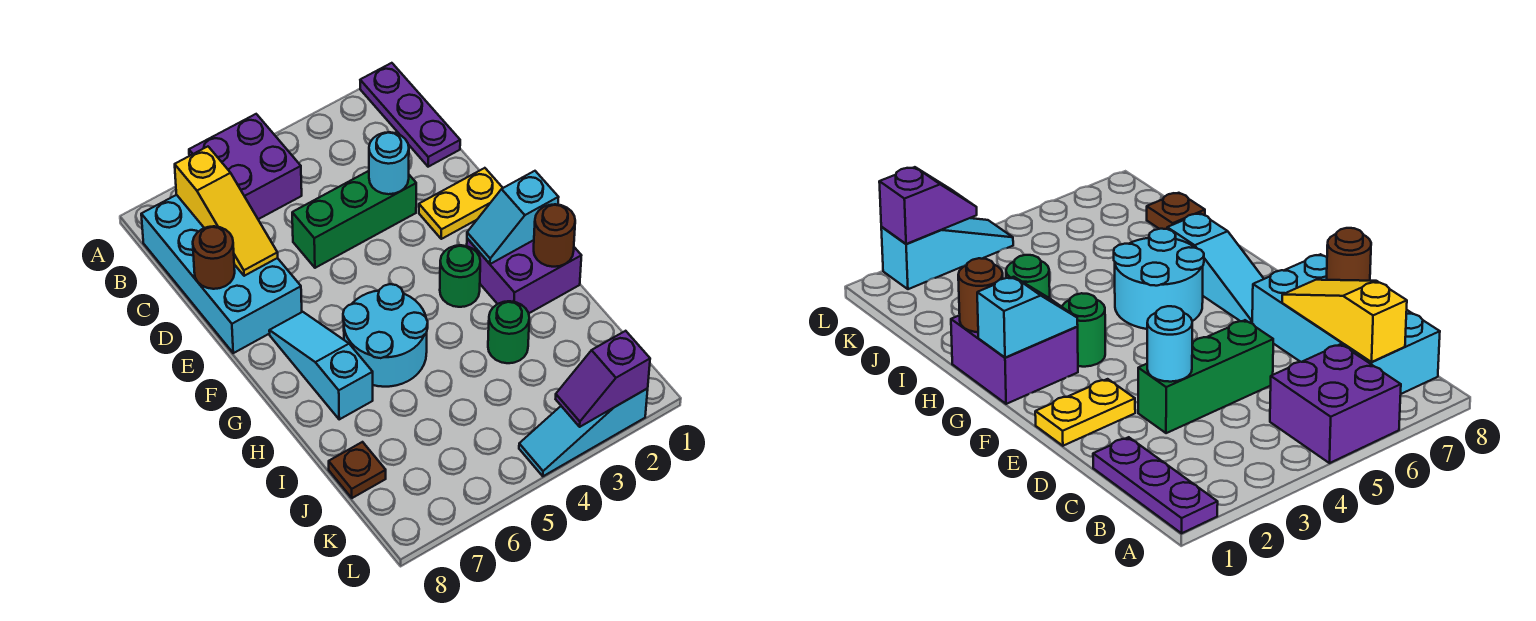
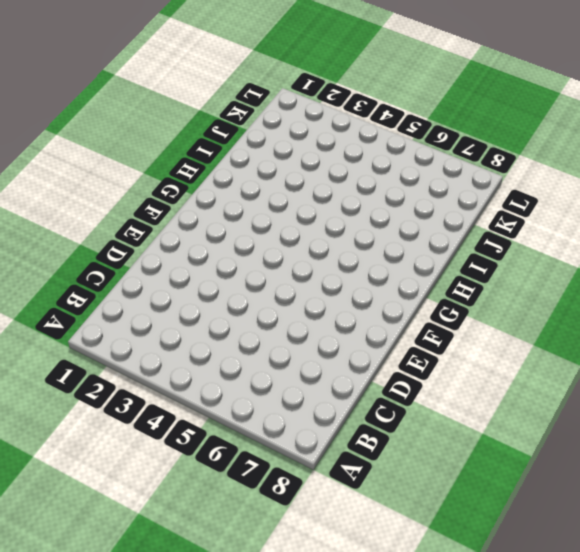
none -> purple 1x3 plate [360,63,460,167]
none -> purple 2x2 brick [189,114,302,219]
none -> cyan 2x4 brick [141,195,302,353]

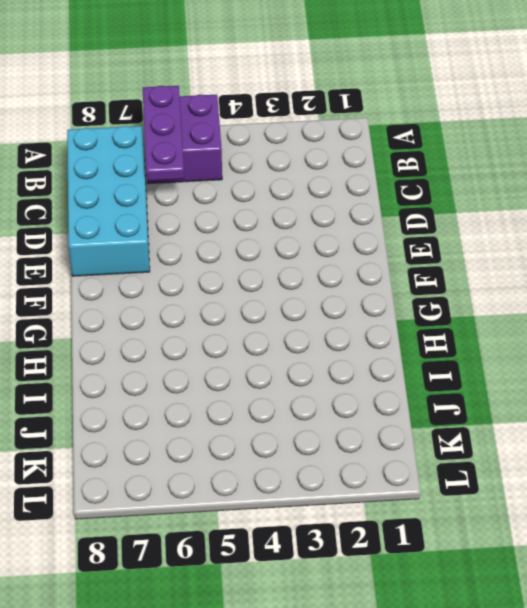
purple 1x3 plate [143,86,184,181] -> purple 1x3 plate moved to [360,63,460,167]
none -> green 1x3 brick [292,171,416,268]
none -> yellow 1x2 plate [419,168,503,239]
none -> cyan 1x3 slope [269,312,373,419]

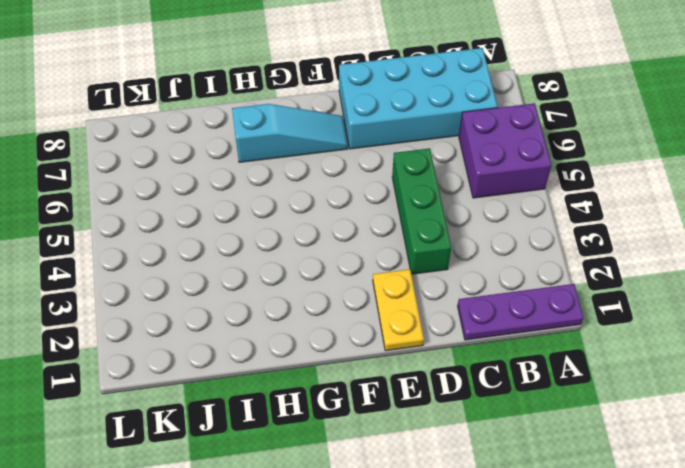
none -> purple 2x2 brick [467,238,581,313]
none -> green 1x1 round brick [440,245,480,307]
none -> cyan 2x2 round brick [343,284,428,387]

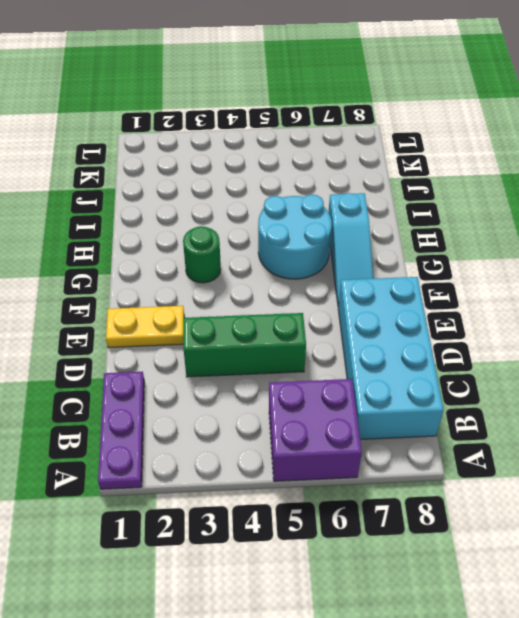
none -> purple 2x2 brick [467,238,581,313]
none -> green 1x1 round brick [488,301,529,363]
none -> brown 1x1 plate [329,442,386,498]

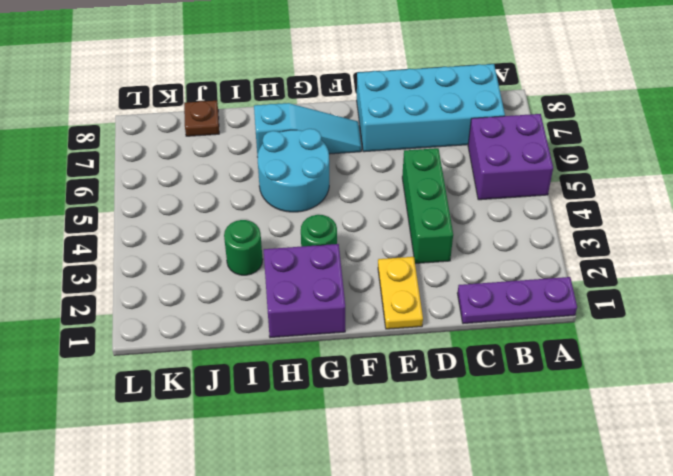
none -> cyan 1x3 slope [519,389,648,476]
none -> yellow 1x3 slope [175,147,278,276]
none -> cyan 1x1 round brick [369,132,409,194]

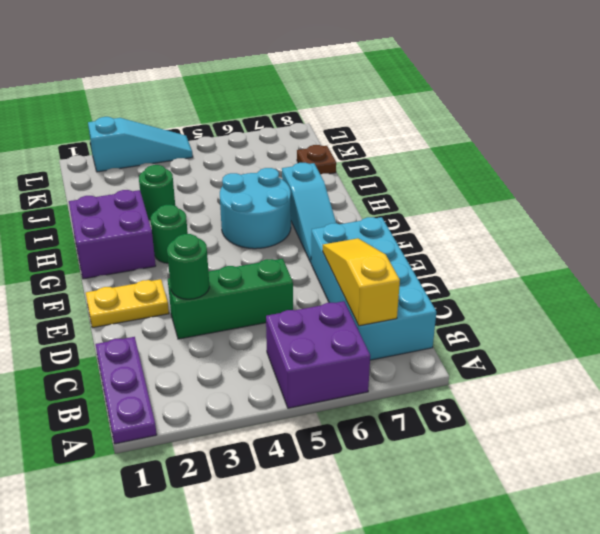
green 1x1 round brick [167,234,209,299] -> cyan 1x1 round brick [369,132,409,194]
none -> brown 1x1 round brick [193,226,235,289]
none -> cyan 1x2 slope [467,171,559,264]
none -> brown 1x1 round brick [534,204,575,267]

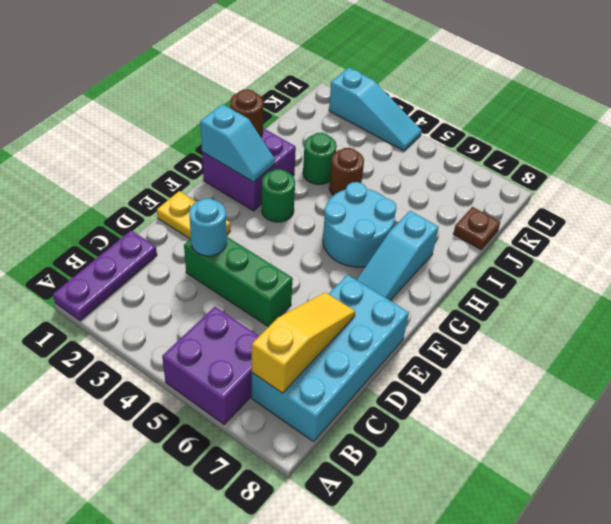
brown 1x1 round brick [329,148,364,196] -> brown 1x1 round brick moved to [193,226,235,289]
none -> purple 1x2 slope [556,331,650,427]

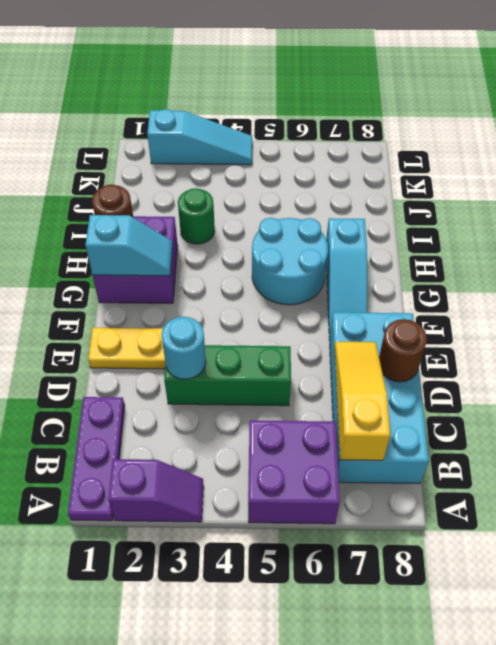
purple 1x2 slope [108,459,203,522] -> purple 1x2 slope moved to [556,331,650,427]
none -> green 1x1 round brick [440,245,480,307]
none -> brown 1x1 plate [329,442,386,498]

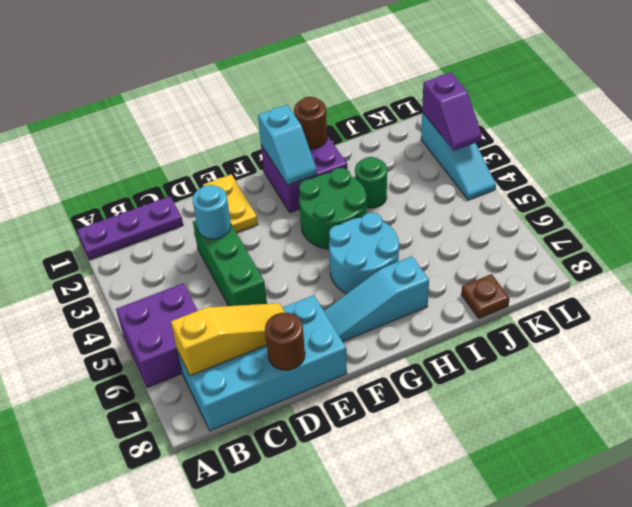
green 2x2 round brick [299,168,367,249] -> green 1x1 round brick [440,245,480,307]

